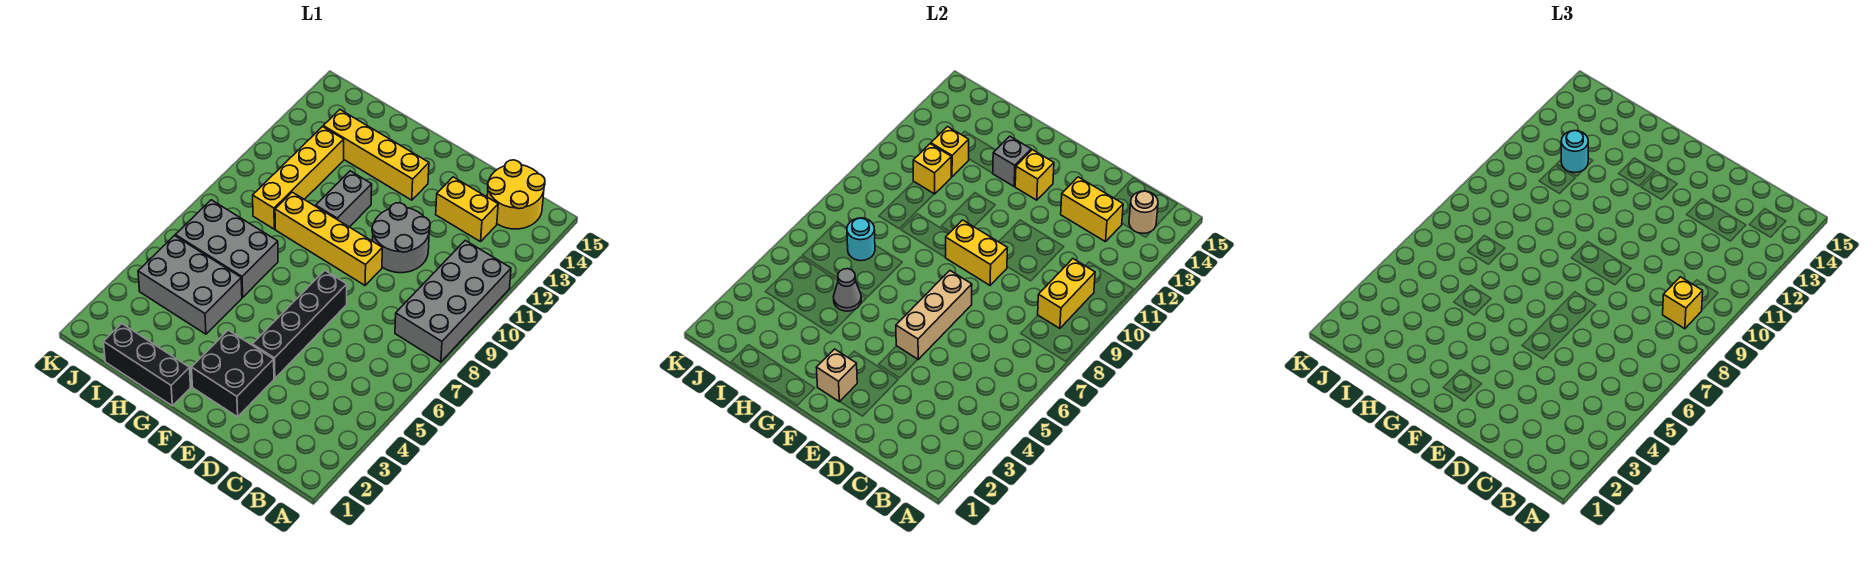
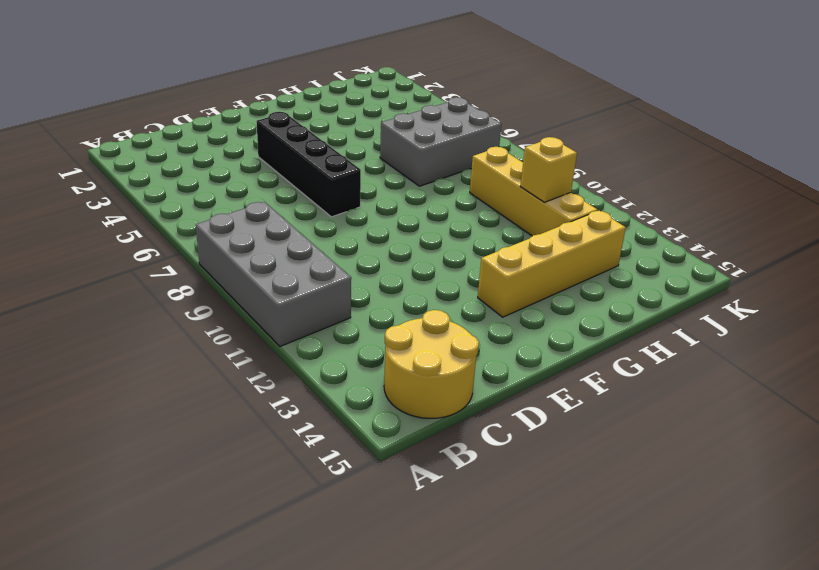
none -> yellow 1x2 brick [436,177,498,242]
none -> grey 2x2 round brick [372,203,430,273]
none -> black 2x2 brick [191,330,274,417]

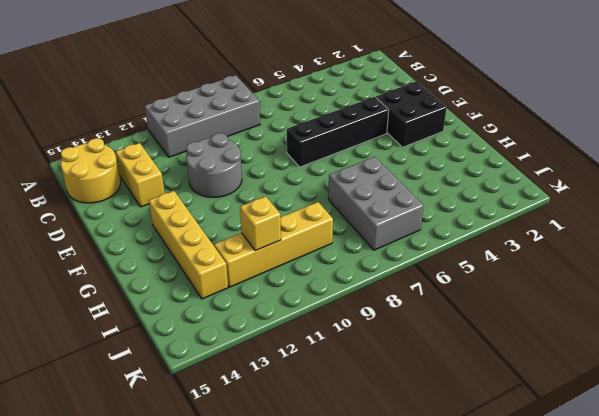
none -> yellow 1x4 brick [275,192,382,285]
none -> black 1x3 brick [104,324,191,406]
none -> grey 1x2 brick [316,171,372,227]

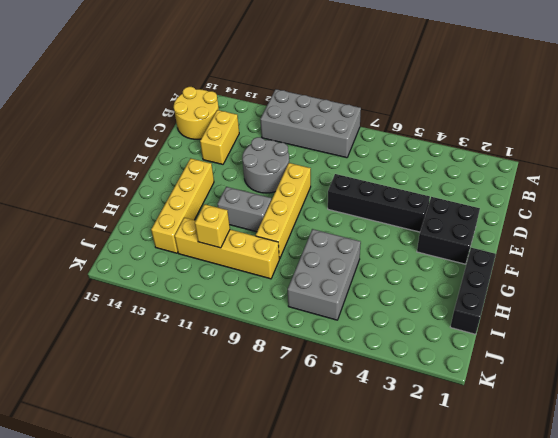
none -> grey 2x3 brick [138,236,242,334]
none -> yellow 1x2 brick [1038,259,1095,328]
none -> tan 1x1 round brick [1129,191,1158,233]

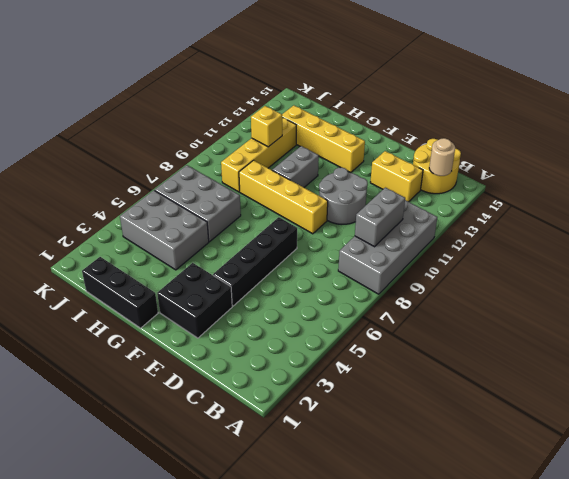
grey 1x2 brick [355,188,405,247] -> yellow 1x2 brick [1038,259,1095,328]
none -> yellow 1x2 brick [1061,177,1123,242]
none -> tan 1x3 brick [896,271,972,359]
none -> yellow 1x2 brick [945,220,1007,285]

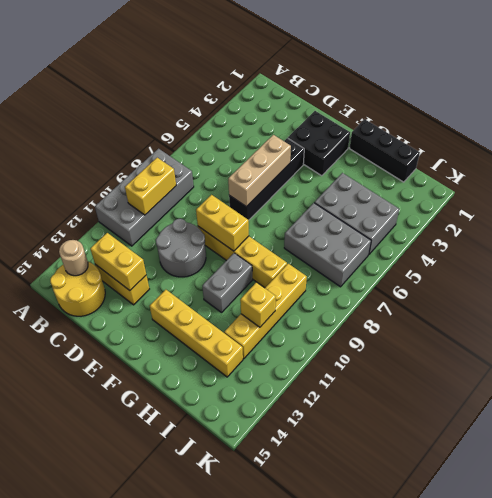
none -> tan 1x1 brick [816,349,857,402]
none -> yellow 1x1 brick [1015,150,1054,200]
none -> grey 1x1 brick [993,136,1031,186]

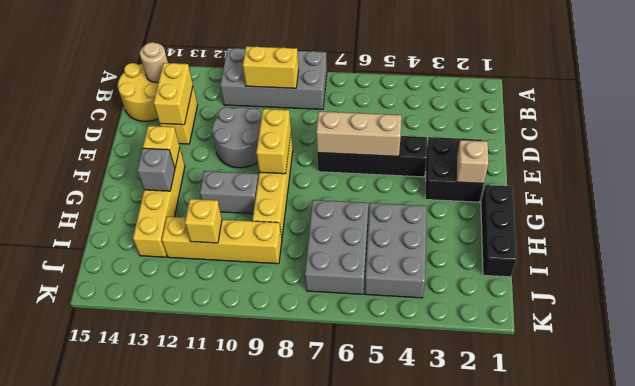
none -> grey 1x1 cone [833,269,861,311]
none -> cyan 1x1 round brick [847,218,875,261]
none -> yellow 1x1 brick [931,127,969,177]

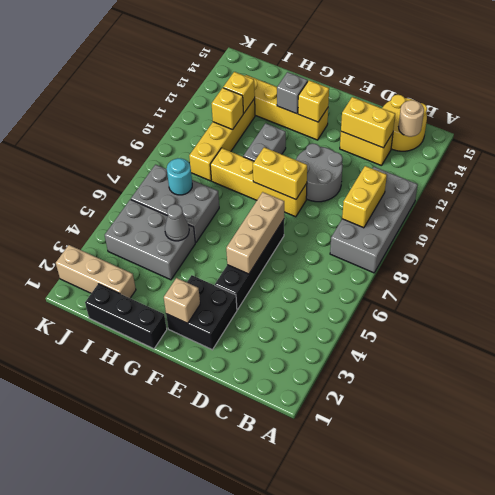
tan 1x3 brick [56,245,136,298] -> none
none -> yellow 1x1 brick [1663,277,1703,329]
none -> cyan 1x1 round brick [1561,131,1588,173]

